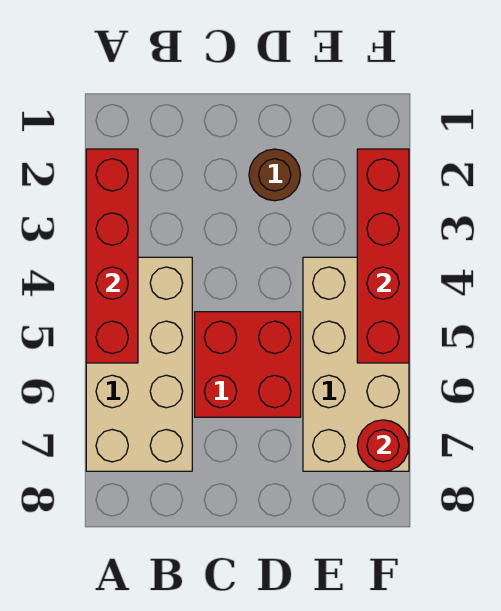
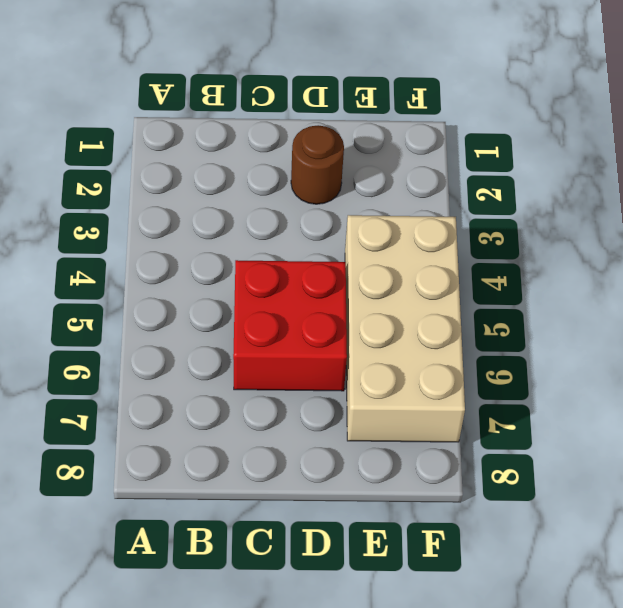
none -> tan 2x4 brick [86,257,192,471]
none -> red 1x4 brick [86,149,138,363]

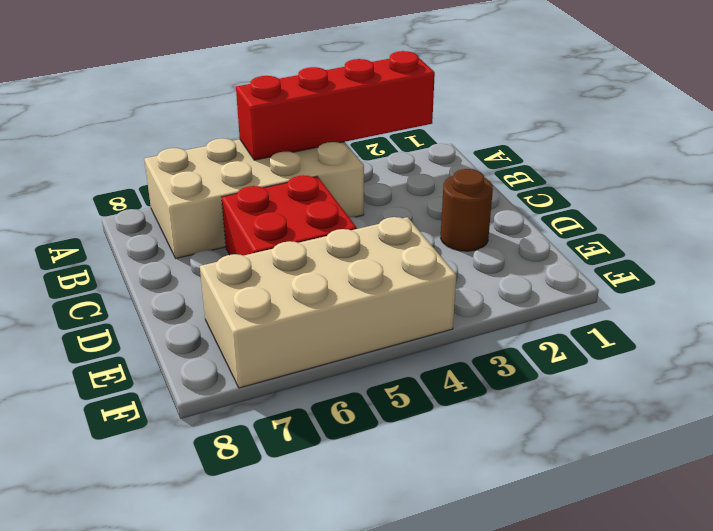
none -> red 1x4 brick [357,149,409,363]
none -> red 1x1 round brick [357,420,409,471]

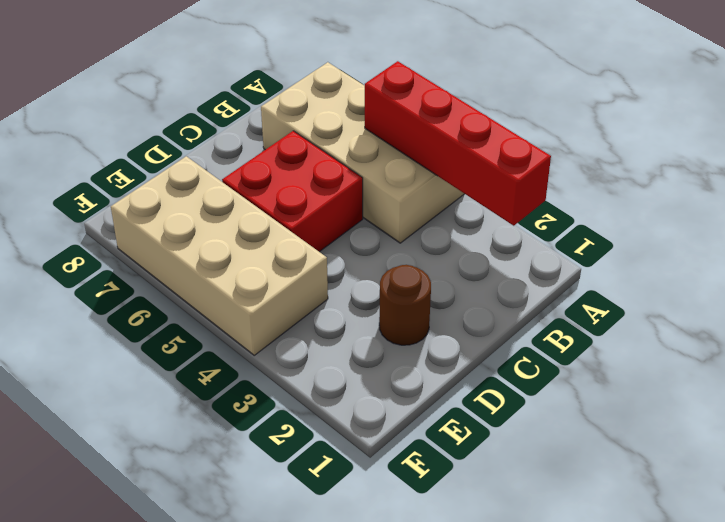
none -> red 1x4 brick [357,149,409,363]
none -> red 1x1 round brick [357,420,409,471]

